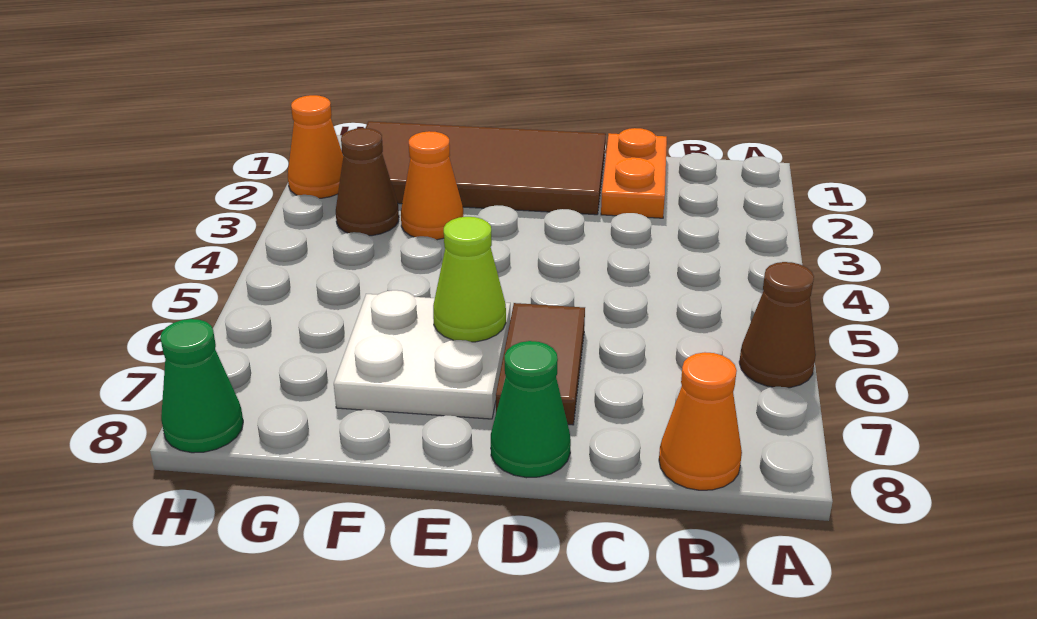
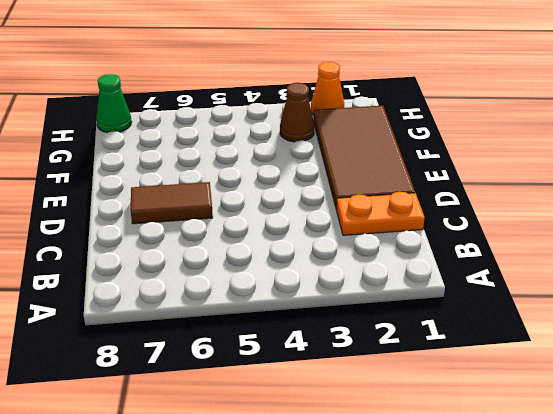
none -> brown 1x1 cone [739,262,816,388]
none -> orange 1x1 cone [659,352,742,490]
none -> green 1x1 cone [491,341,571,478]

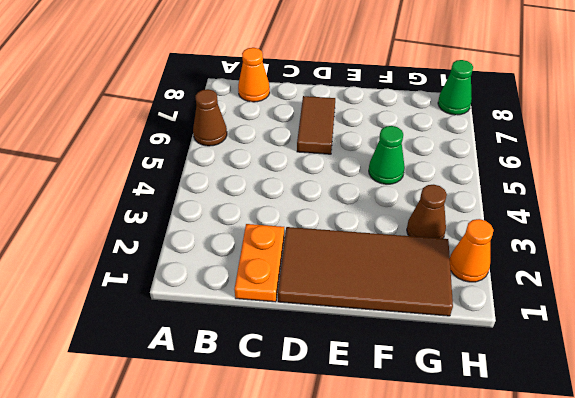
green 1x1 cone [369,126,405,184] -> green 1x1 cone moved to [491,341,571,478]
none -> white 2x2 plate [334,290,510,419]
none -> orange 1x1 cone [401,131,463,240]
none -> lime 1x1 cone [433,217,506,342]

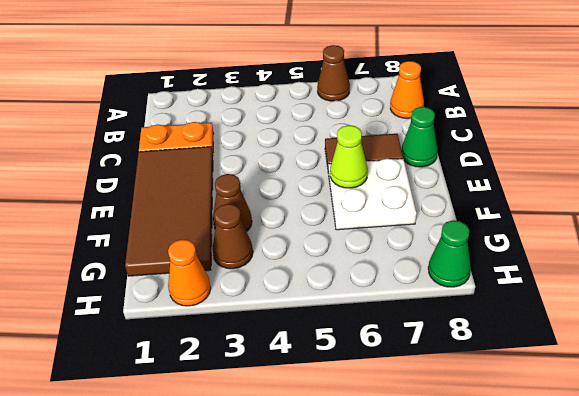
brown 1x1 cone [213,174,252,231] -> orange 1x1 cone [401,131,463,240]

